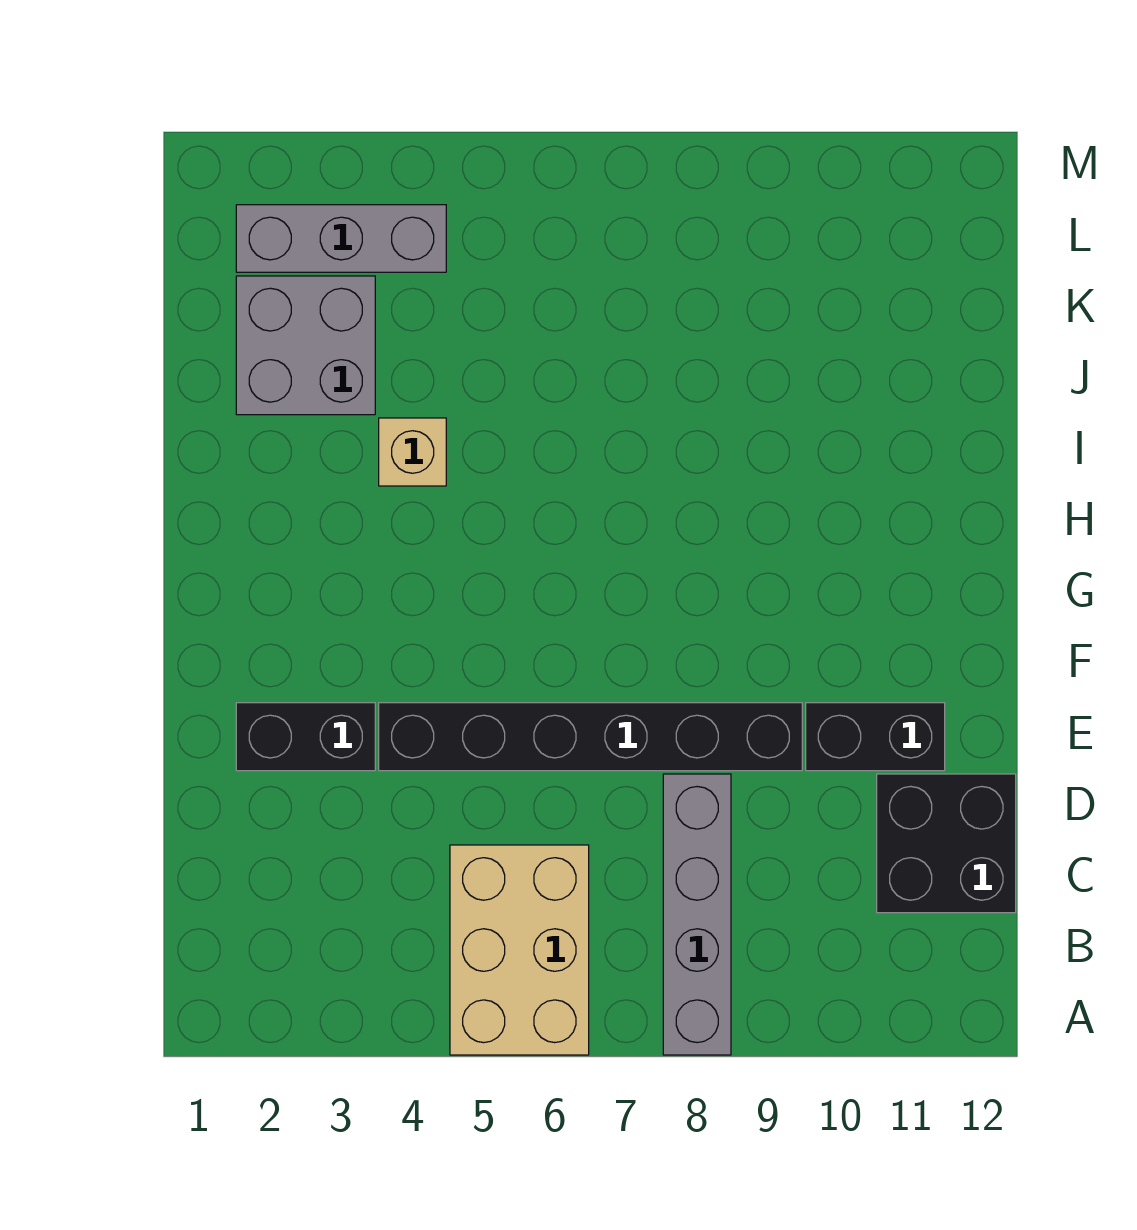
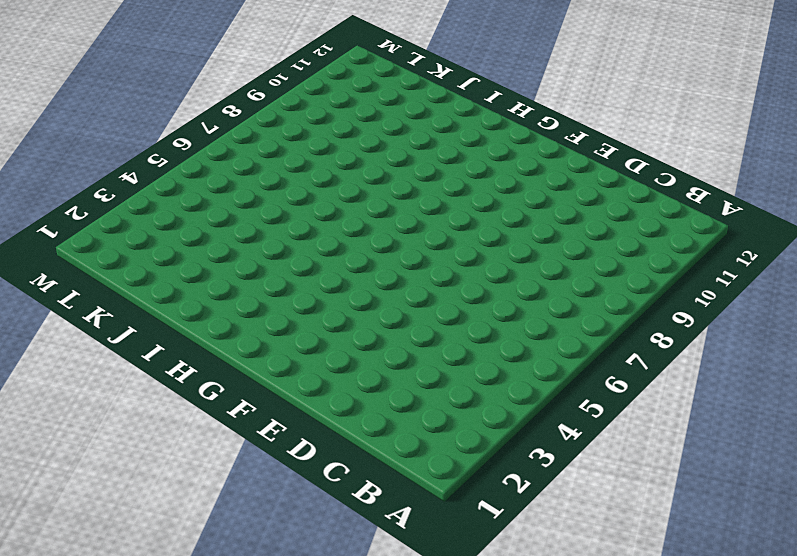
none -> tan 2x3 brick [450,845,589,1055]
none -> grey 1x4 brick [663,774,731,1055]

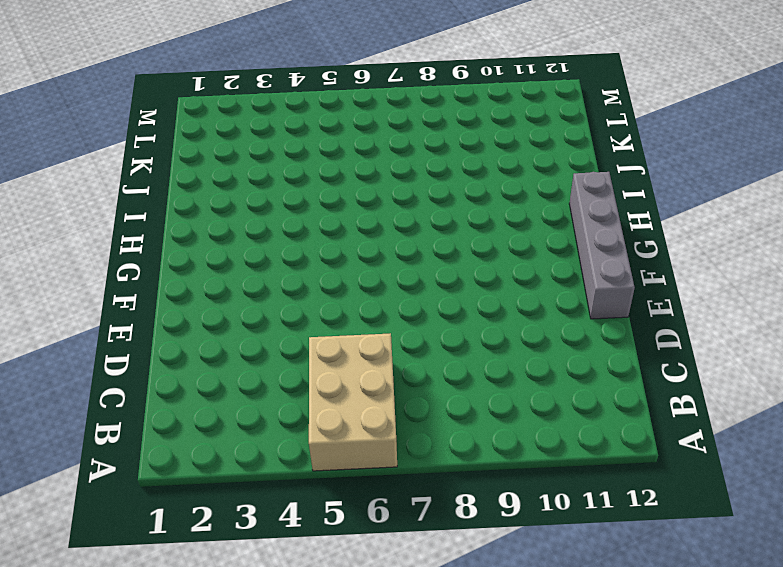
grey 1x4 brick [569,172,635,319] -> grey 1x4 brick moved to [663,774,731,1055]
none -> black 2x2 brick [877,774,1016,913]
none -> black 1x2 brick [236,703,375,771]

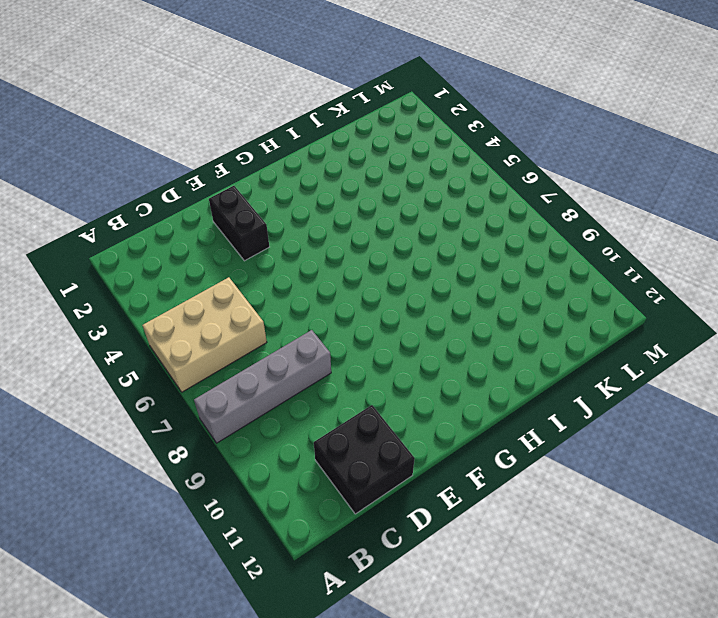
none -> black 1x6 brick [379,703,802,771]
none -> black 1x2 brick [806,703,945,771]

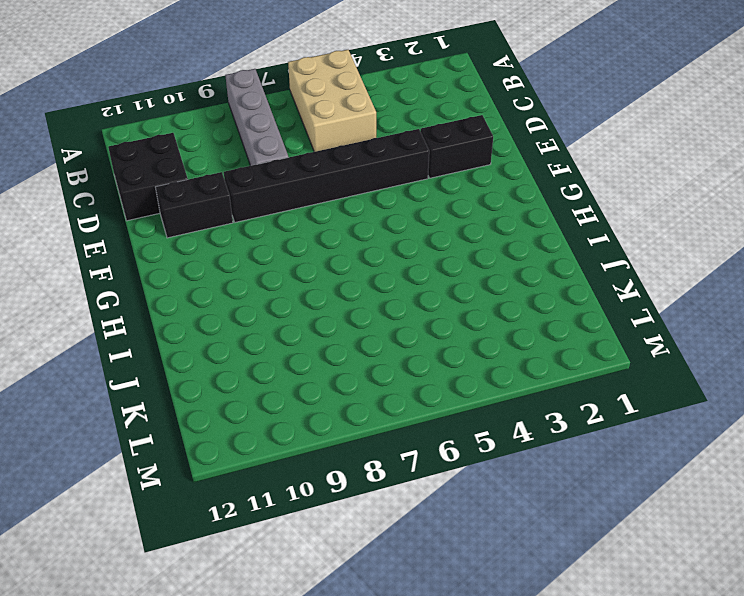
none -> tan 1x1 brick [379,418,446,486]
none -> grey 2x2 brick [236,276,375,415]

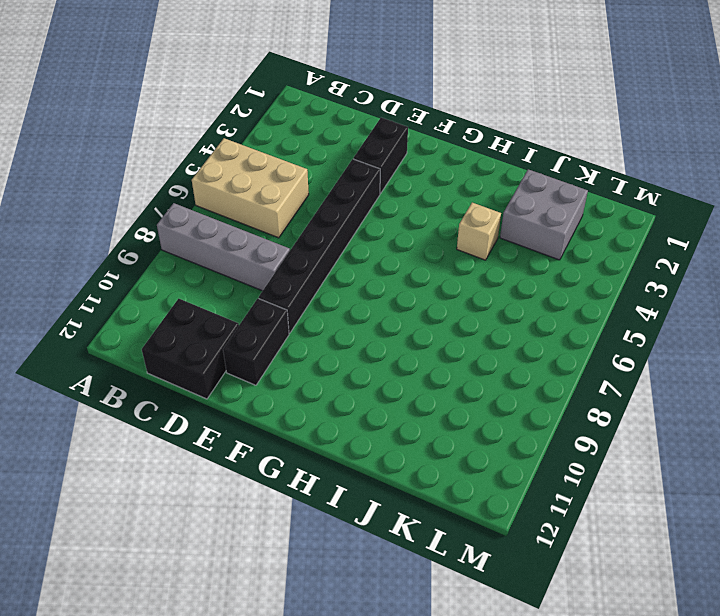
none -> grey 1x3 brick [236,205,446,272]

